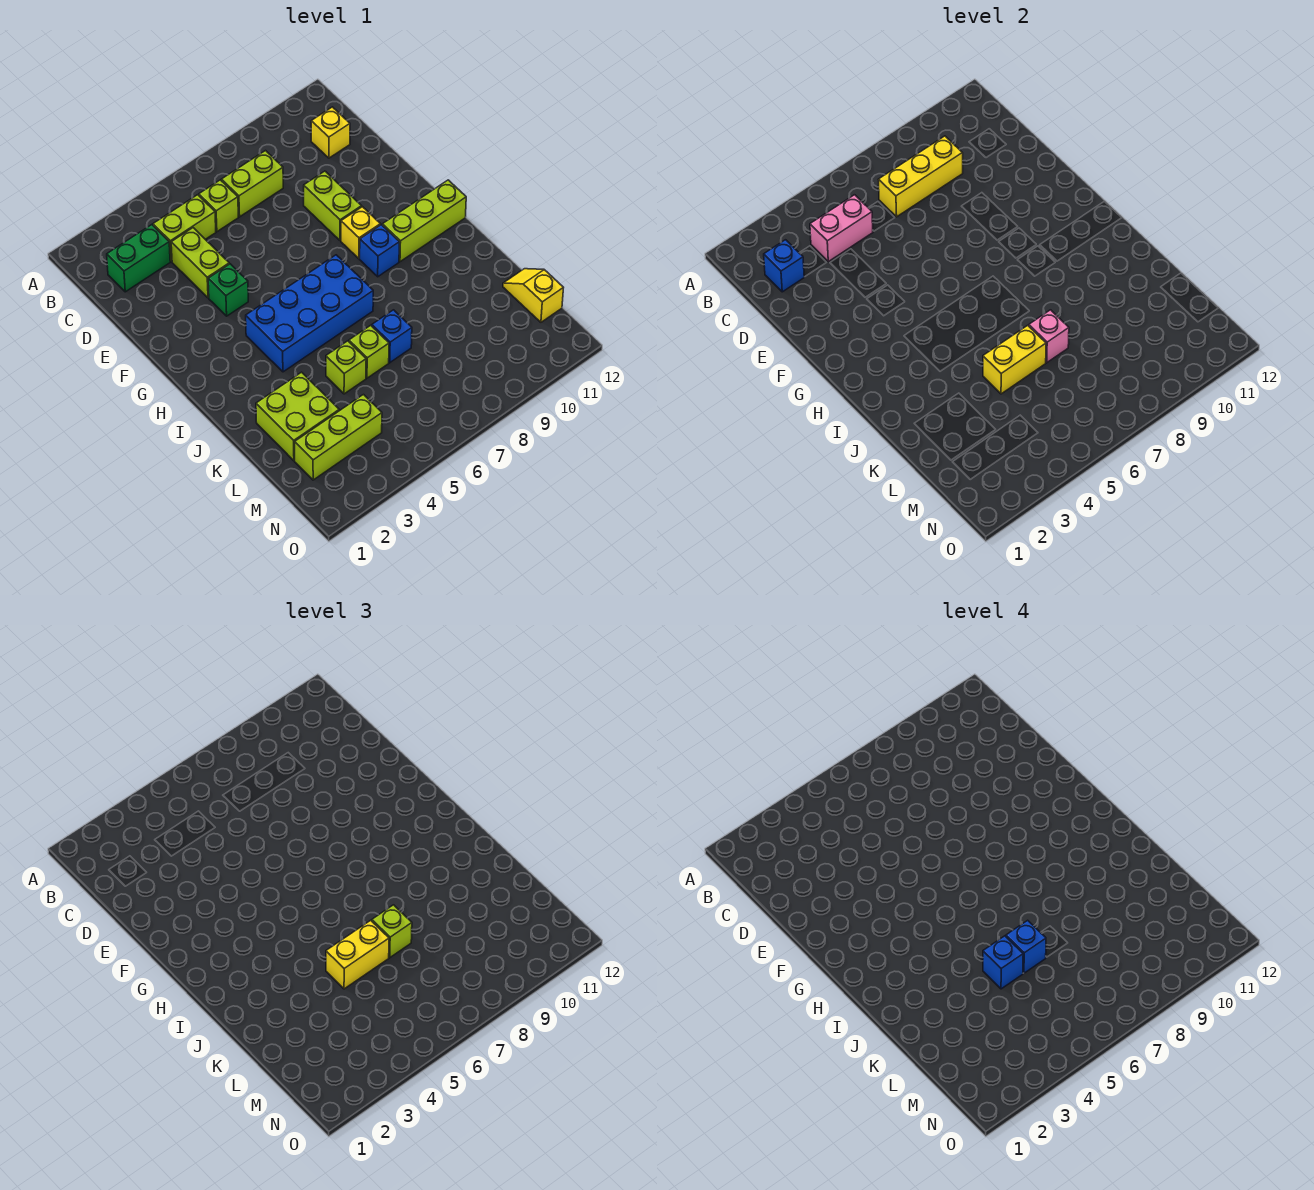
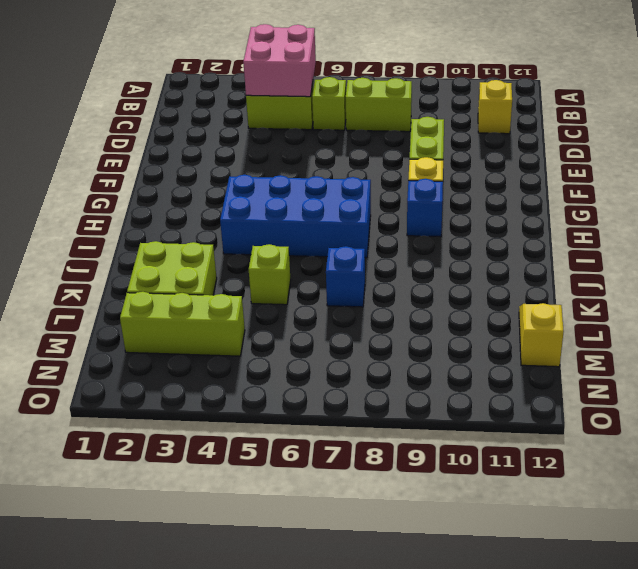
pink 2x2 brick [243,24,316,97] -> pink 1x2 brick [810,195,873,262]
none -> green 1x2 brick [107,225,170,292]
none -> lime 1x2 brick [171,228,229,298]
none -> green 1x1 brick [208,264,248,316]

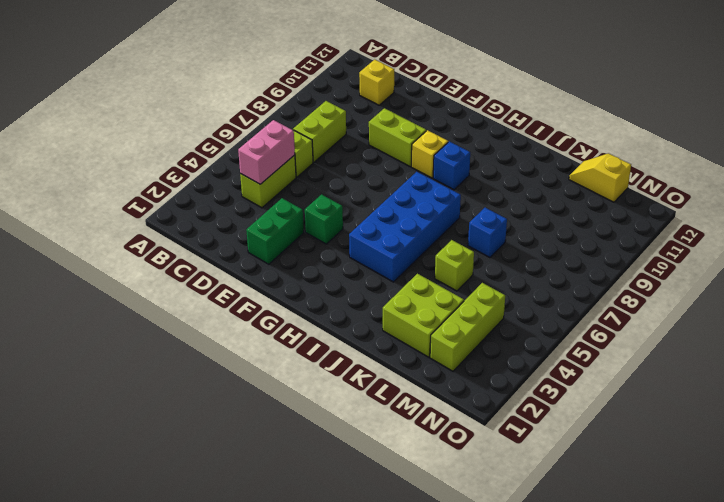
green 1x2 brick [246,198,304,264] -> green 1x2 brick moved to [107,225,170,292]
none -> lime 1x2 brick [171,228,229,298]
none -> lime 1x3 brick [382,180,466,262]
none -> lime 1x1 brick [349,325,389,378]

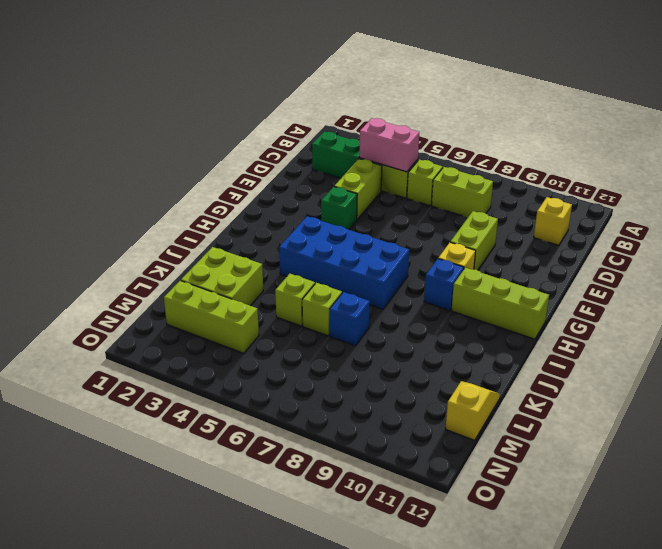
none -> blue 1x1 brick [764,240,804,292]
none -> yellow 1x3 brick [878,136,963,217]
none -> yellow 1x2 brick [983,325,1046,394]

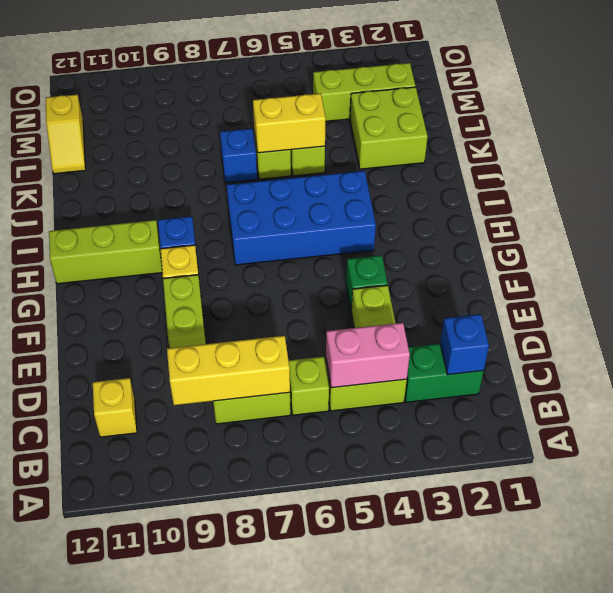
none -> pink 1x1 brick [1029,310,1069,363]
none -> yellow 1x2 brick [326,920,389,989]
none -> lime 1x1 brick [372,905,412,958]

